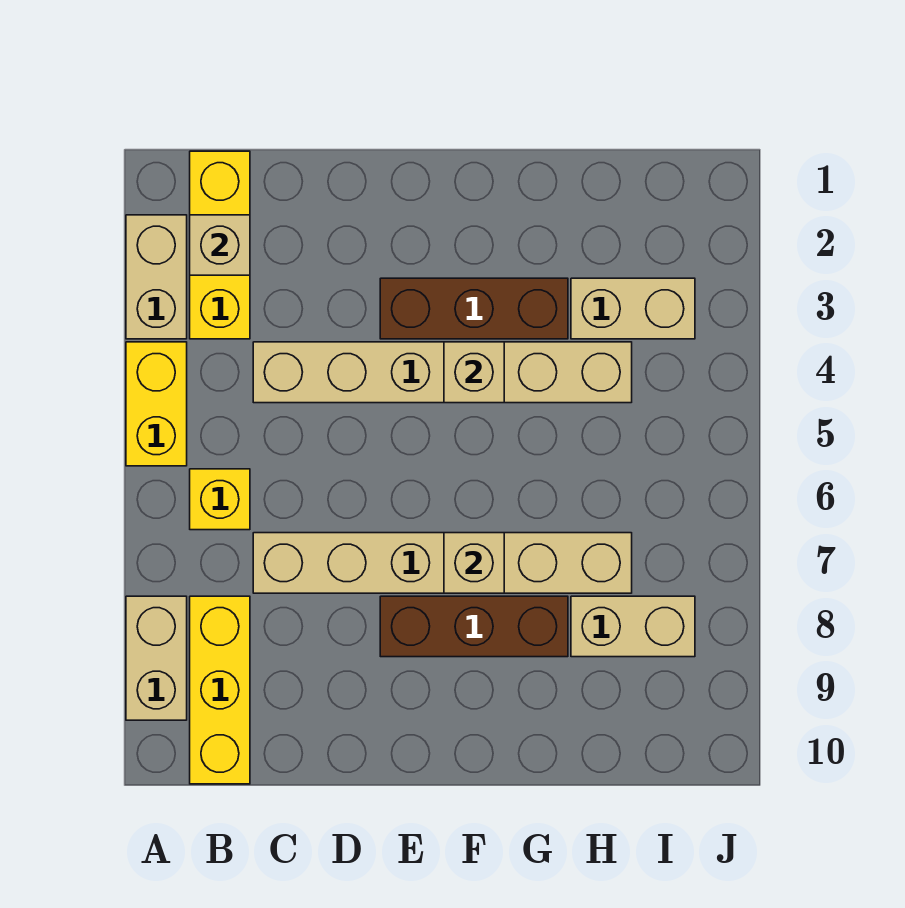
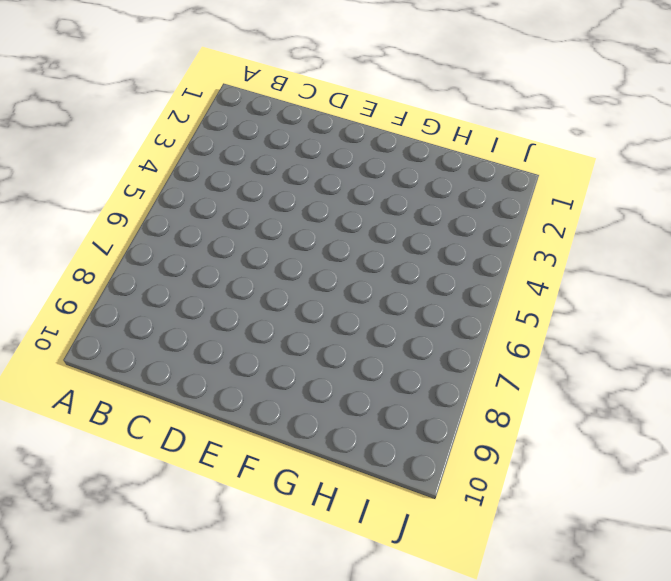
none -> tan 1x2 brick [126,215,187,339]
none -> yellow 1x2 brick [126,342,187,466]
none -> tan 1x2 brick [126,596,187,720]

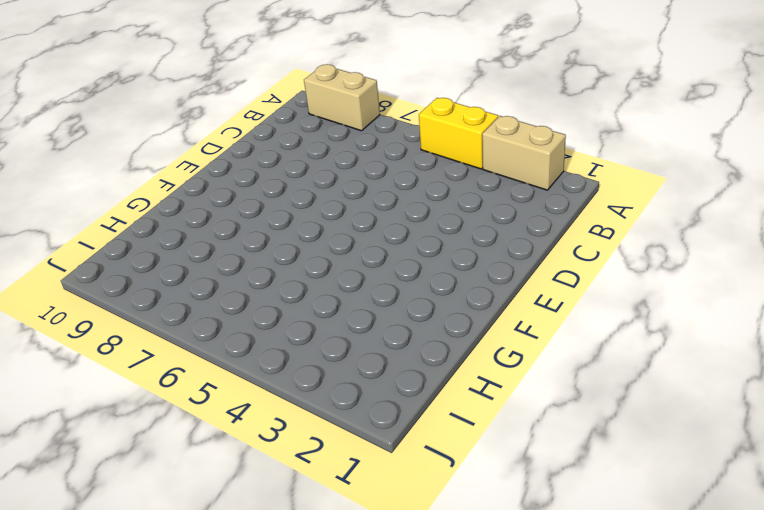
none -> yellow 1x3 brick [190,151,250,339]
none -> yellow 1x1 brick [190,469,250,530]
none -> yellow 1x3 brick [190,596,250,784]

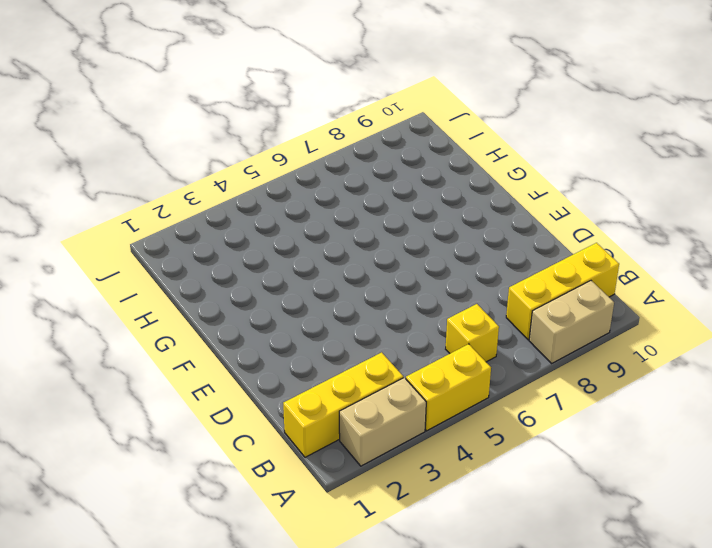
none -> tan 1x6 brick [253,342,632,403]
none -> tan 1x6 brick [253,533,632,593]
none -> brown 1x3 brick [380,278,568,339]

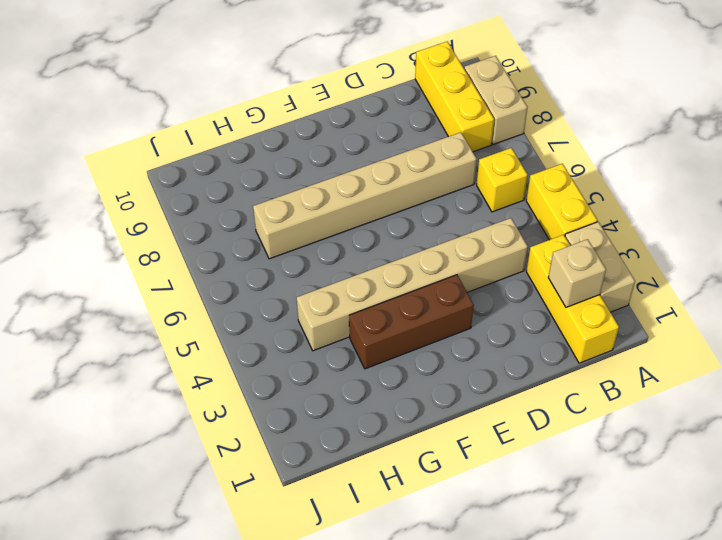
none -> brown 1x3 brick [380,596,568,657]
none -> tan 1x2 brick [571,278,695,339]
none -> tan 1x2 brick [571,596,695,657]

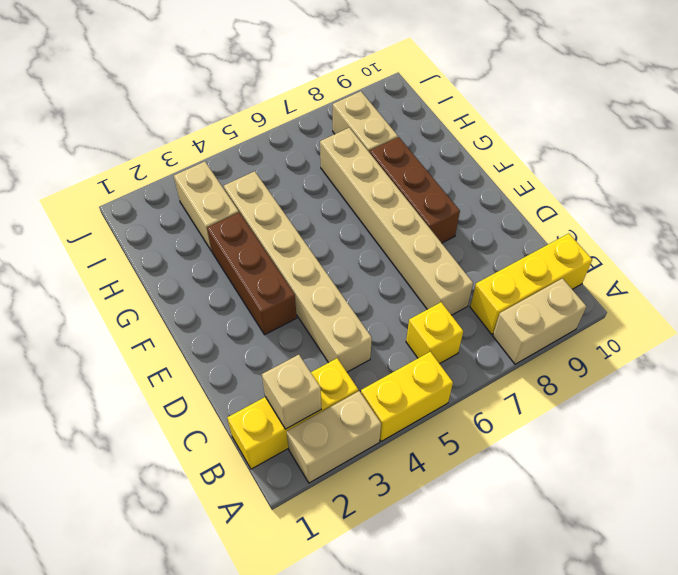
none -> tan 1x1 brick [444,342,504,403]
none -> tan 1x1 brick [444,533,504,593]

